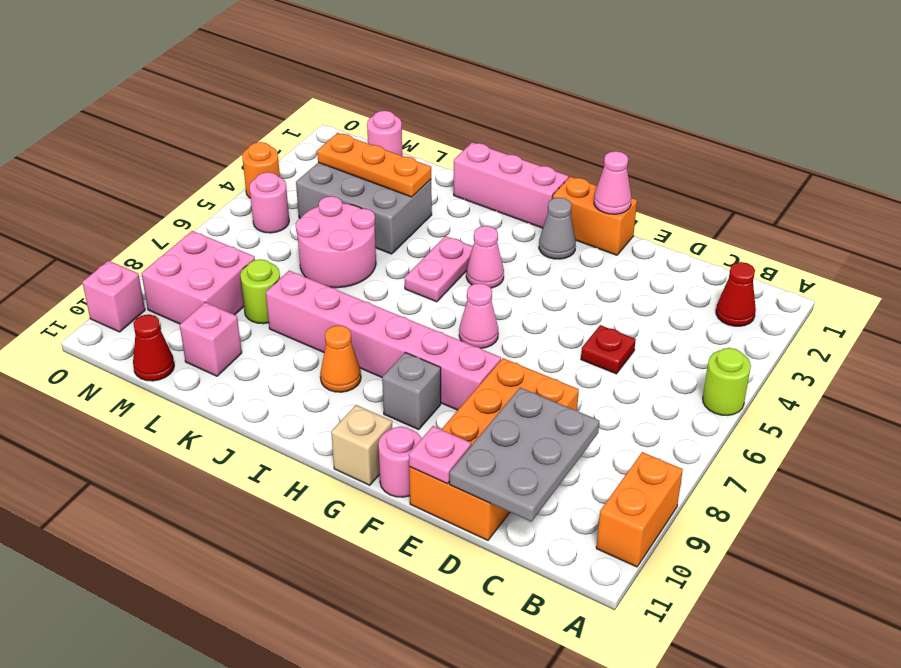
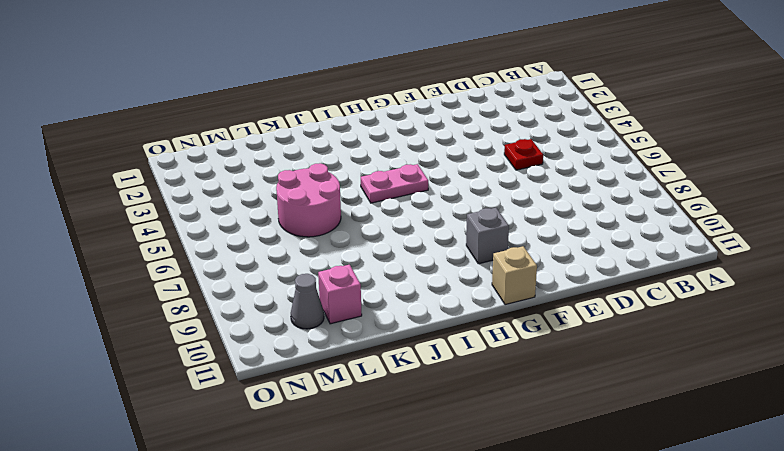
pink 1x2 plate [361,164,428,203] -> pink 1x2 plate turned to [405,236,473,302]
grey 1x1 cone [291,274,324,329] -> grey 1x1 cone moved to [539,197,576,259]
none -> lime 1x1 round brick [703,348,751,415]
none -> orange 1x2 brick [596,452,683,567]
none -> red 1x1 cone [716,262,756,326]
none -> orange 2x4 brick [409,358,579,540]

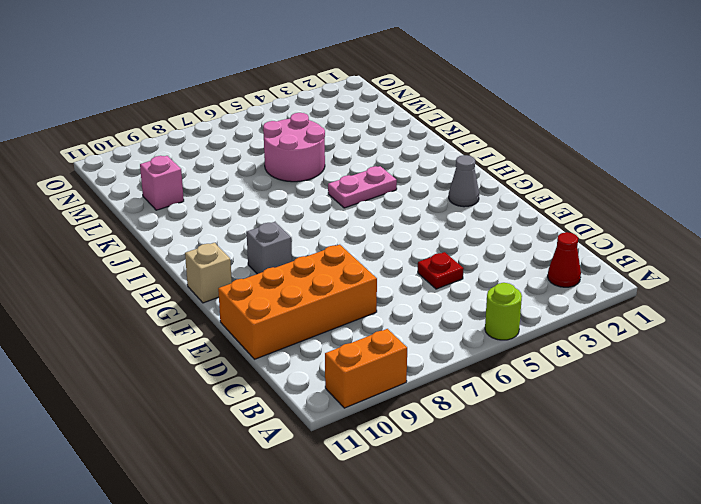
none -> orange 1x2 brick [553,176,637,255]
none -> pink 1x6 brick [266,271,501,410]
none -> pink 1x1 round brick [378,427,422,497]
none -> pink 1x1 cone [459,283,498,348]

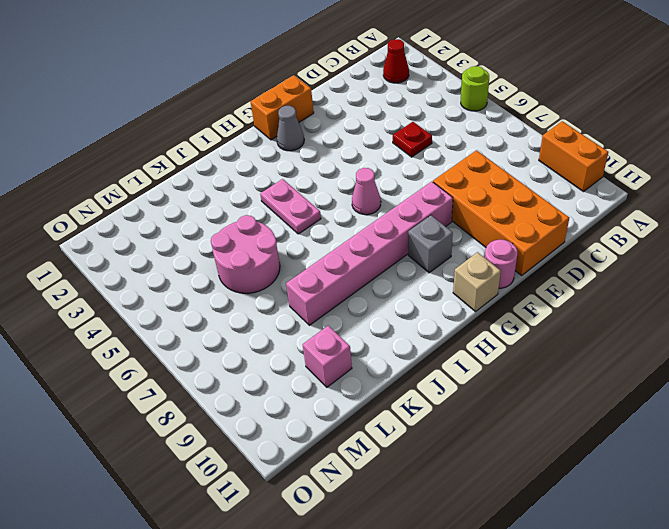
none -> pink 1x3 brick [454,142,569,228]
none -> pink 1x1 cone [466,226,504,288]
none -> orange 1x1 cone [320,325,361,392]
none -> grey 2x3 brick [296,162,432,254]

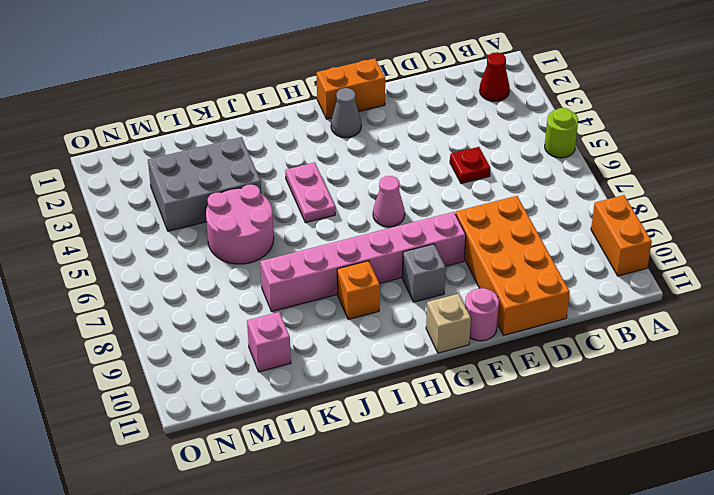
orange 1x1 brick [337,261,380,319] -> orange 1x1 cone [320,325,361,392]
none -> pink 1x3 brick [454,142,569,228]
none -> pink 1x1 cone [466,226,504,288]
none -> lime 1x1 round brick [240,259,280,324]
none -> pink 1x1 round brick [367,111,403,156]

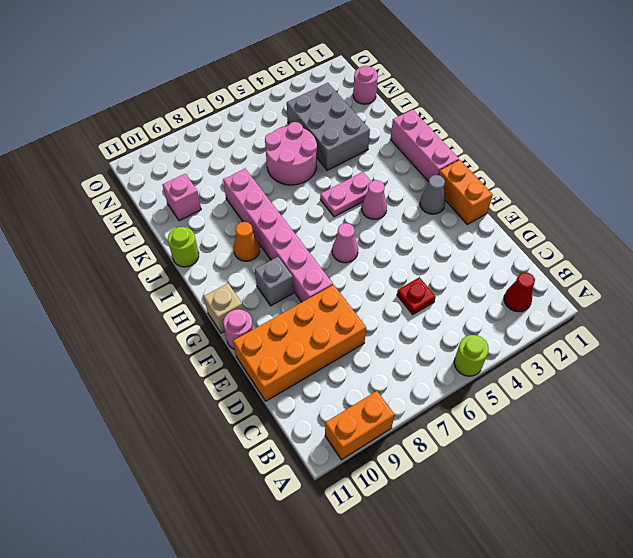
lime 1x1 round brick [168,227,199,267] -> lime 1x1 round brick moved to [240,259,280,324]
none -> pink 2x2 brick [141,231,255,324]
none -> red 1x1 cone [133,314,174,381]
none -> pink 1x1 round brick [249,172,289,233]
none -> orange 1x1 round brick [242,142,280,198]

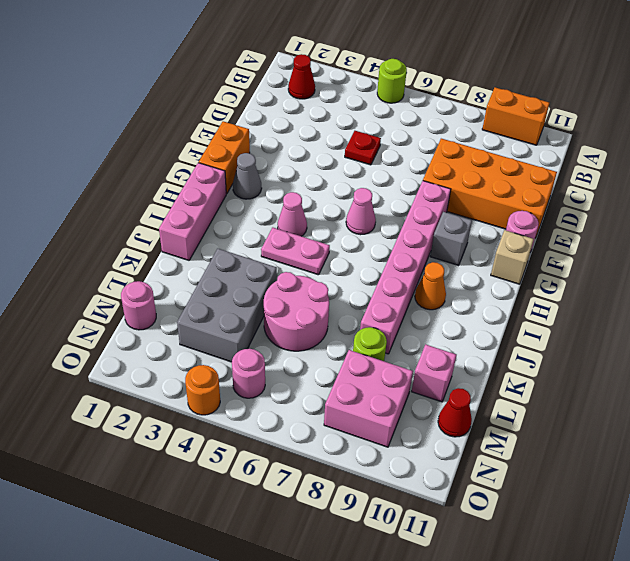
none -> pink 1x1 brick [82,261,145,332]
none -> grey 2x3 plate [450,388,599,522]
none -> pink 1x1 plate [409,426,471,484]
none -> pink 1x1 cone [594,151,631,214]

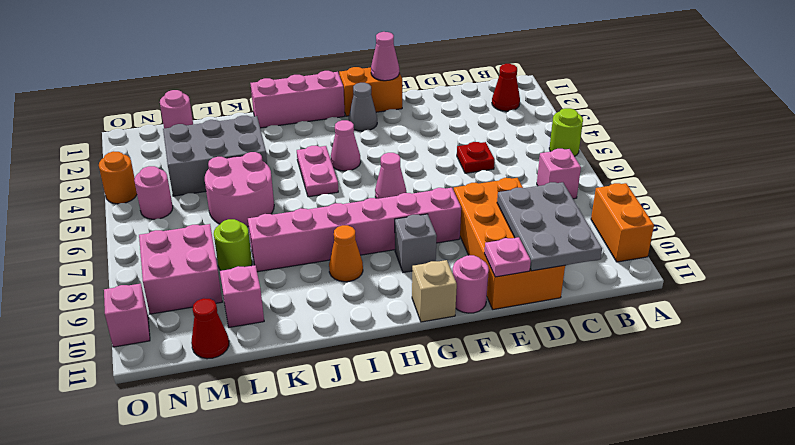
pink 1x1 brick [537,149,581,199] -> none
none -> orange 1x3 plate [317,133,431,197]

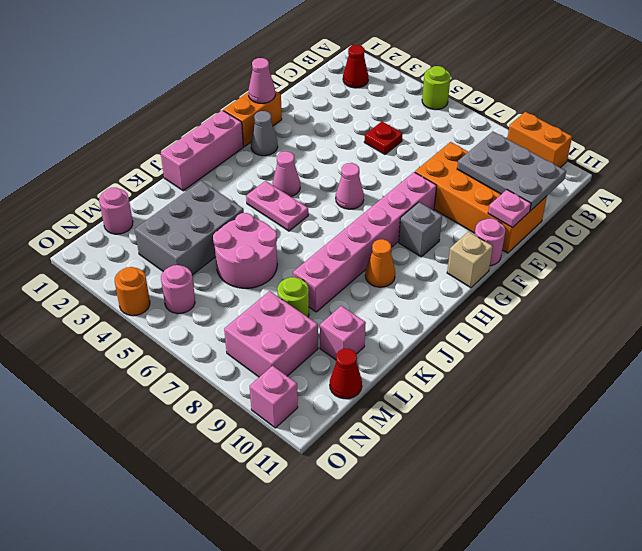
none -> orange 1x3 plate [317,133,431,197]

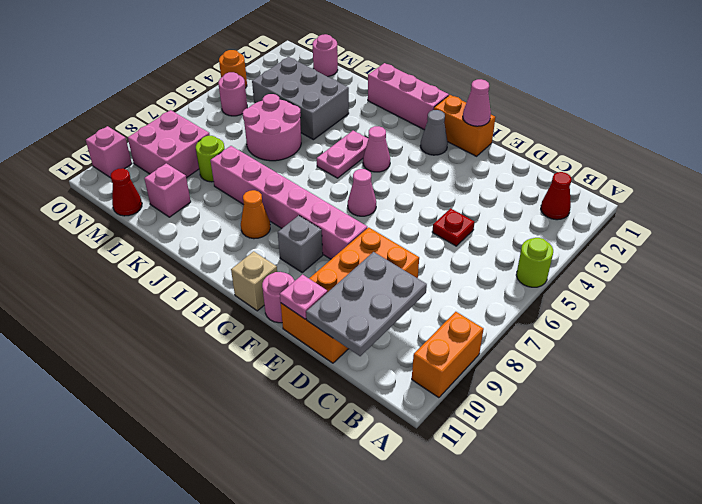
none -> orange 1x3 plate [317,133,431,197]

